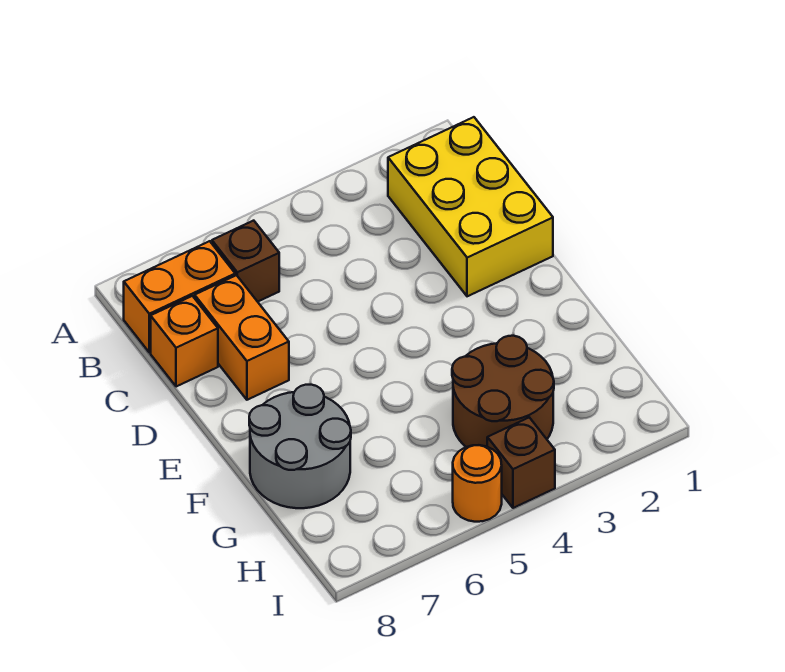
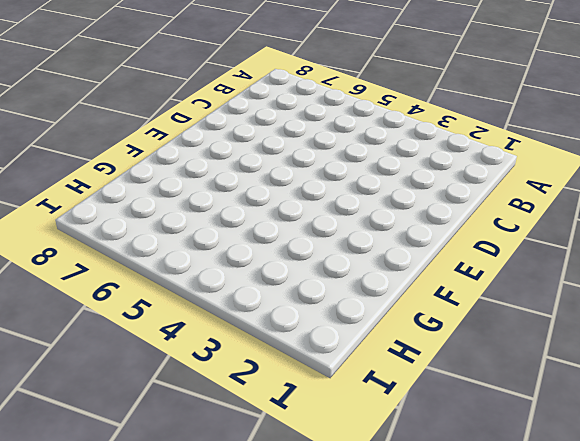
none -> yellow 2x3 brick [388,117,553,296]
none -> brown 1x1 brick [212,221,279,302]

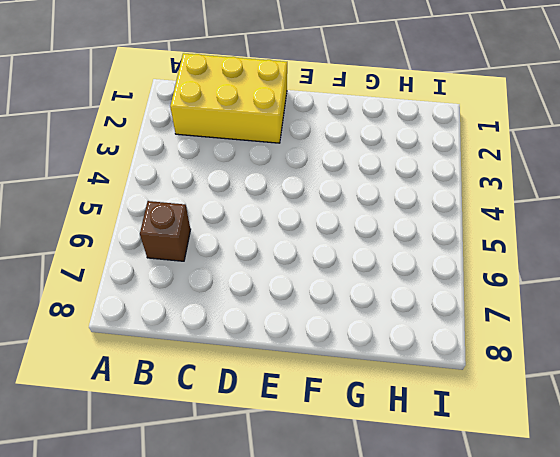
none -> orange 1x2 brick [124,241,235,352]
none -> orange 1x2 brick [195,275,289,400]

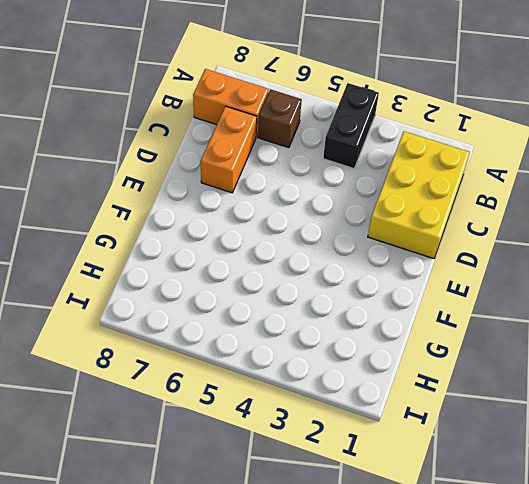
black 1x2 brick [323,83,379,168] -> none
none -> orange 1x1 brick [151,296,218,387]
none -> grey 2x2 round brick [249,385,351,508]

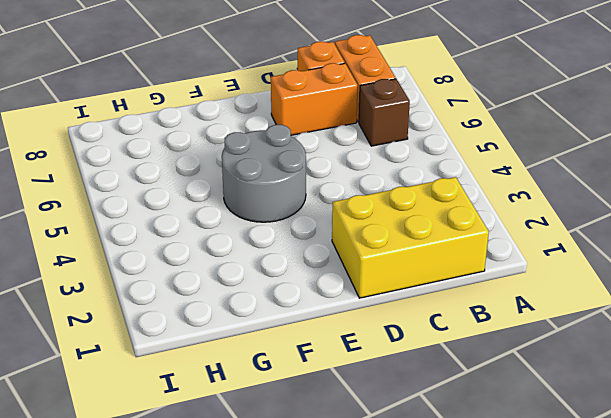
grey 2x2 round brick [222,125,306,222] -> grey 2x2 round brick moved to [249,385,351,508]
none -> brown 2x2 round brick [452,336,554,447]
none -> brown 1x1 brick [487,417,555,508]

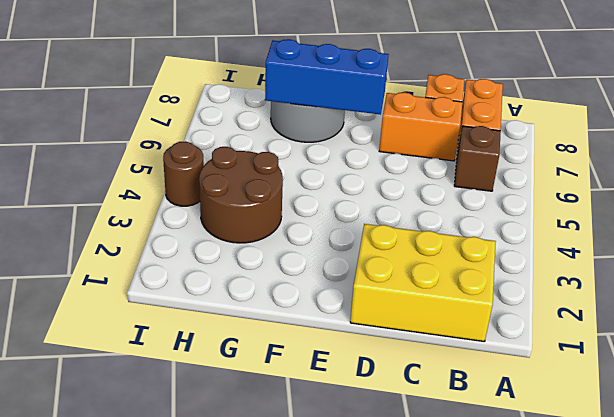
blue 1x3 brick [265,39,389,115] -> none
brown 1x1 round brick [163,141,204,206] -> brown 1x1 brick [487,417,555,508]
none -> orange 1x1 round brick [453,445,502,522]

